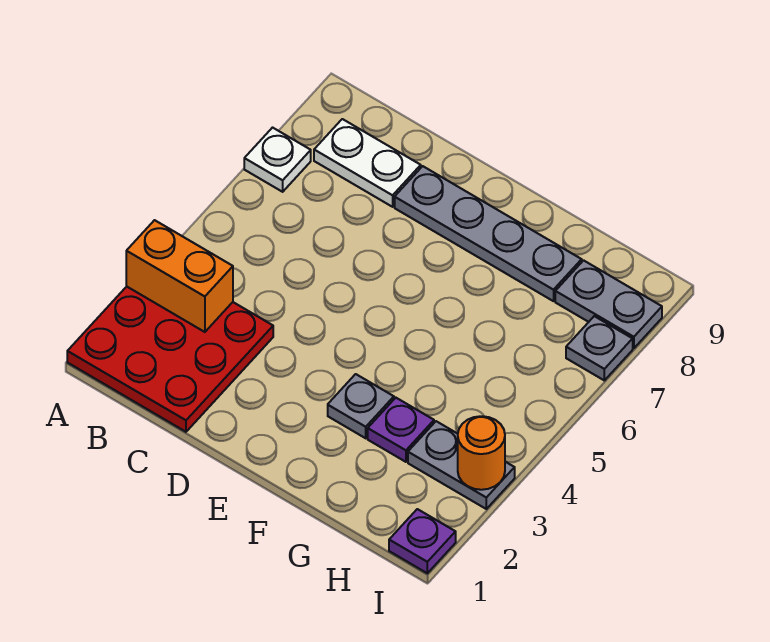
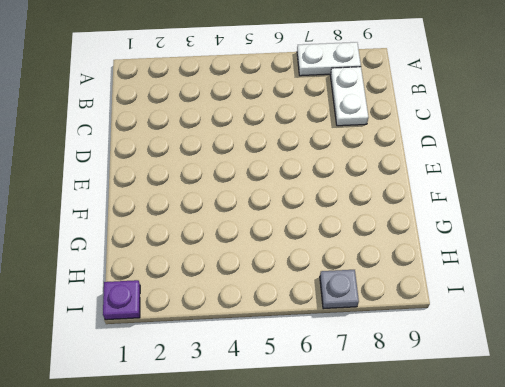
white 1x2 plate [297,42,361,76] -> white 1x1 plate [244,128,311,192]
none -> red 3x3 plate [67,287,273,432]
none -> grey 1x4 plate [395,166,582,301]
none -> grey 1x1 plate [328,374,394,438]

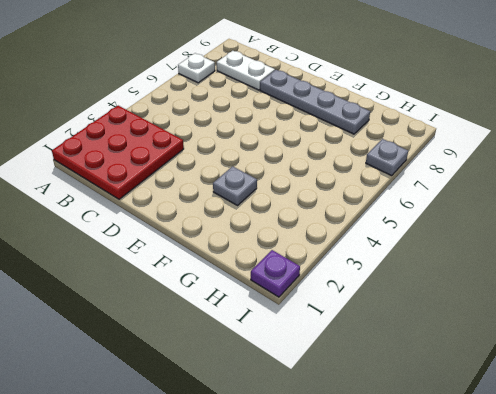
none -> purple 1x1 plate [368,398,434,462]
none -> grey 1x2 plate [408,421,515,509]
none -> grey 1x2 plate [555,260,662,348]

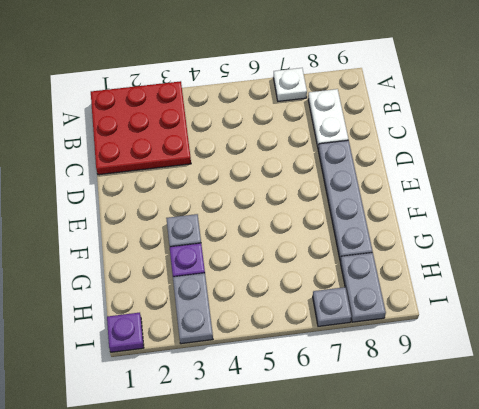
none -> orange 1x2 brick [126,220,233,332]
none -> orange 1x1 round brick [458,416,505,490]

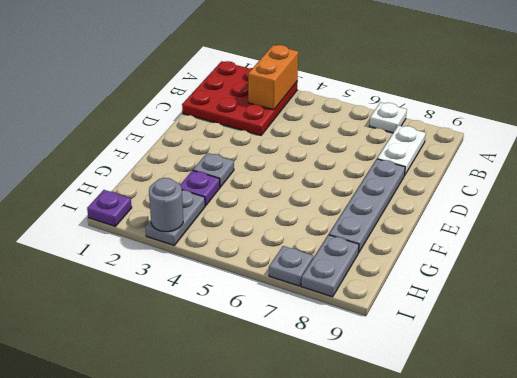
grey 1x1 round brick [149,178,183,232] -> orange 1x1 round brick [458,416,505,490]

